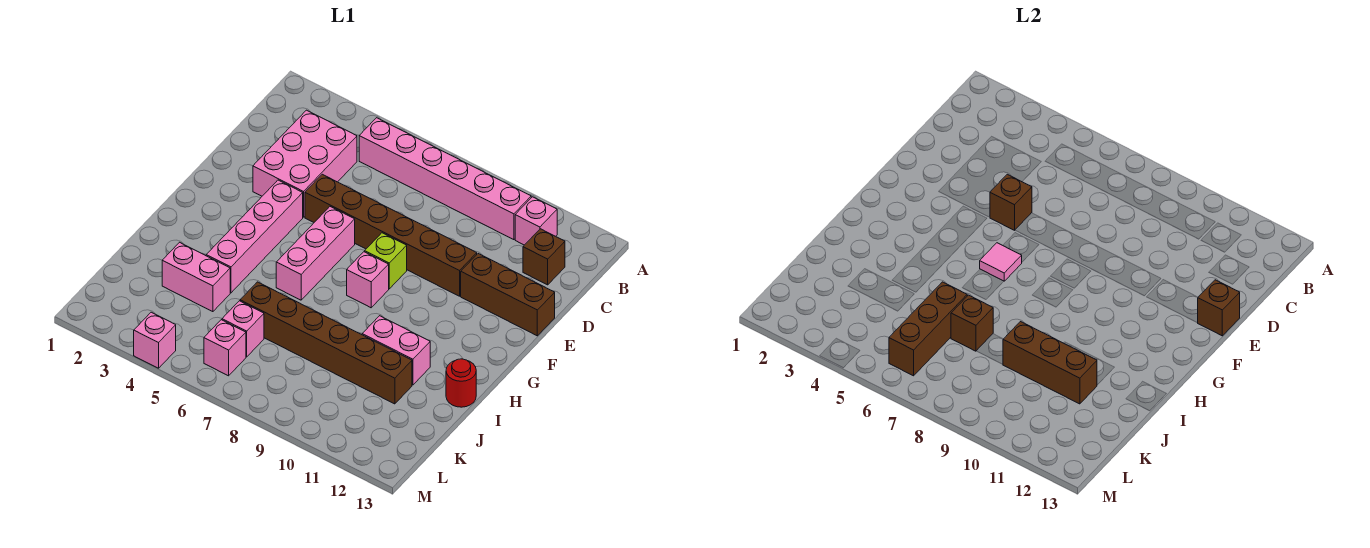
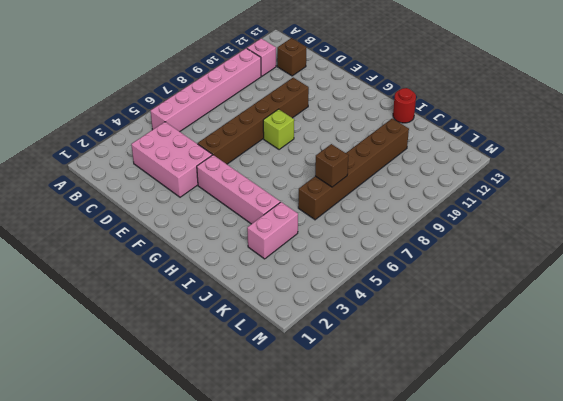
none -> brown 1x3 brick [461,254,555,336]
none -> pink 1x3 brick [276,207,355,300]
none -> pink 1x1 brick [347,252,389,308]

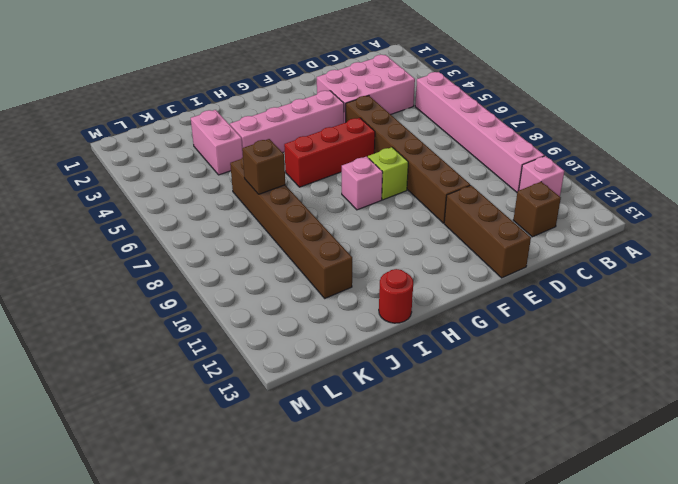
red 1x3 brick [284,118,375,187] -> pink 1x3 brick [276,207,355,300]
none -> pink 1x2 brick [362,316,430,385]
none -> pink 1x1 brick [222,301,264,357]
none -> pink 1x1 brick [204,320,246,376]

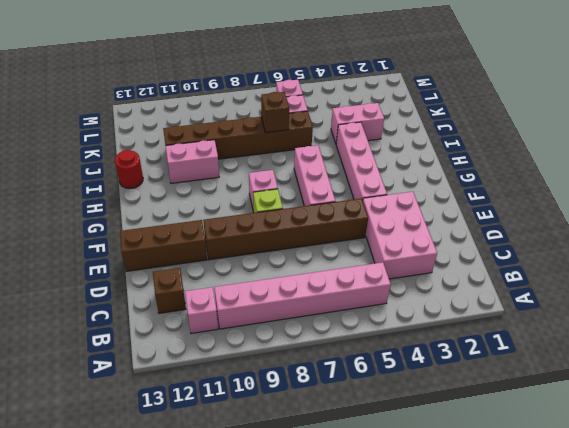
none -> pink 1x1 brick [134,312,176,368]
none -> brown 1x1 brick [990,174,1032,230]
none -> brown 1x1 brick [1198,280,1240,336]

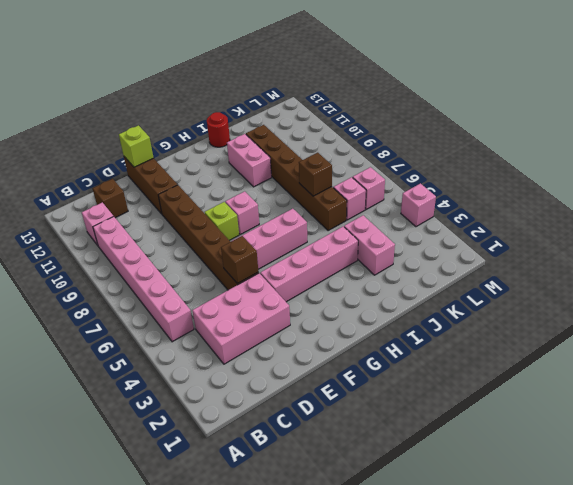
lime 1x1 brick [119,125,154,167] -> brown 1x1 brick [1198,280,1240,336]
none -> pink 1x1 tile [980,243,1022,281]
none -> brown 1x3 brick [889,282,967,376]
none -> brown 1x3 brick [1003,322,1097,404]

